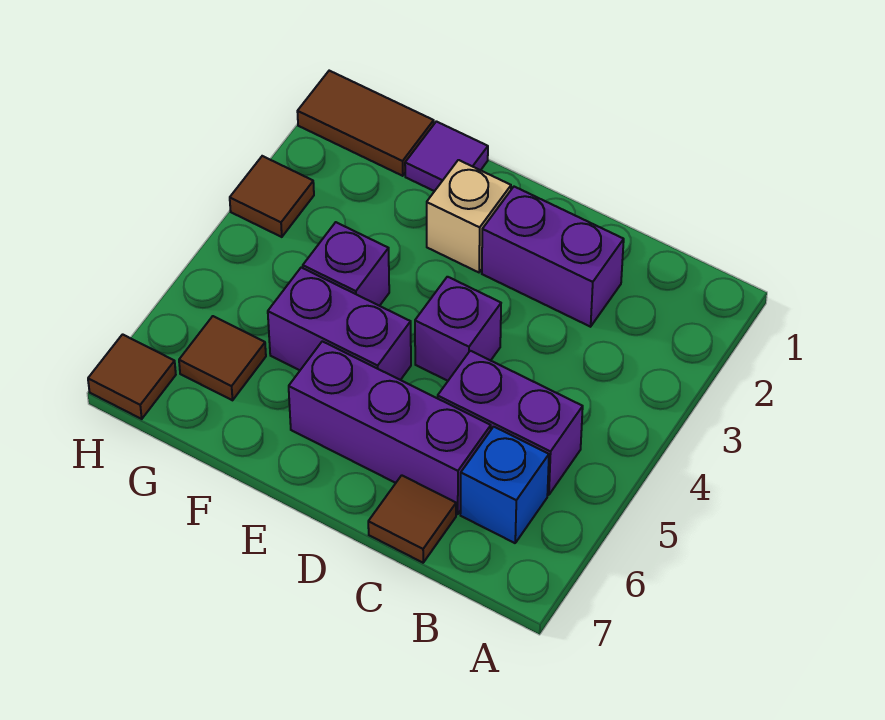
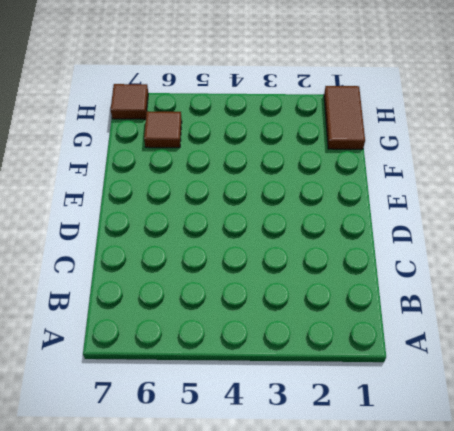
none -> purple 1x2 brick [438,351,583,495]
none -> blue 1x1 brick [460,427,549,543]
none -> purple 1x2 brick [482,187,624,327]

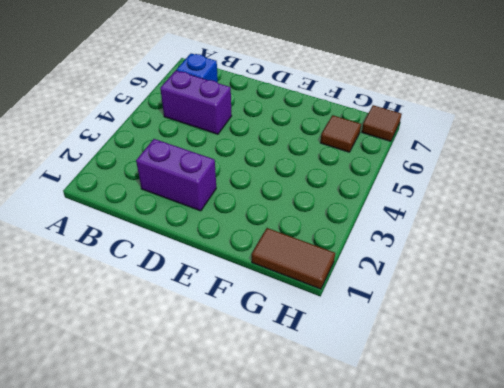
none -> purple 1x3 brick [289,341,491,514]
none -> brown 1x1 tile [368,475,456,563]
none -> purple 1x1 brick [415,277,501,381]

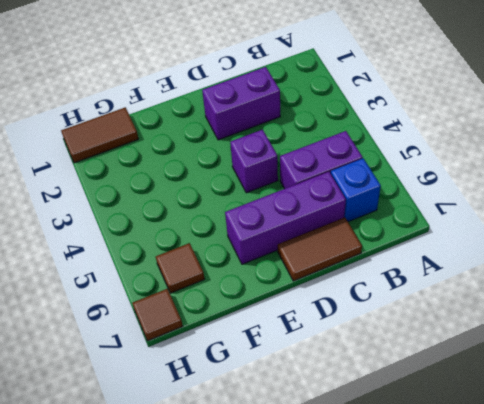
brown 1x2 tile [278,217,362,281] -> brown 1x1 tile [368,475,456,563]
none -> tan 1x1 brick [427,160,511,272]
none -> purple 1x2 brick [268,268,411,380]
none -> purple 1x1 tile [405,121,488,191]

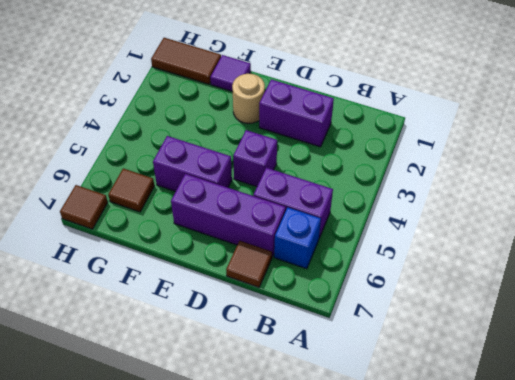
tan 1x1 round brick [232,74,265,124] -> tan 1x1 brick [427,160,511,272]
none -> purple 1x1 brick [303,222,389,306]
none -> brown 1x1 tile [230,156,314,237]

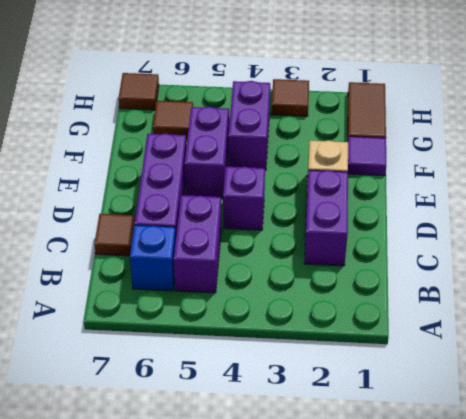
purple 1x2 brick [228,81,270,170] -> purple 1x1 brick [303,222,389,306]

